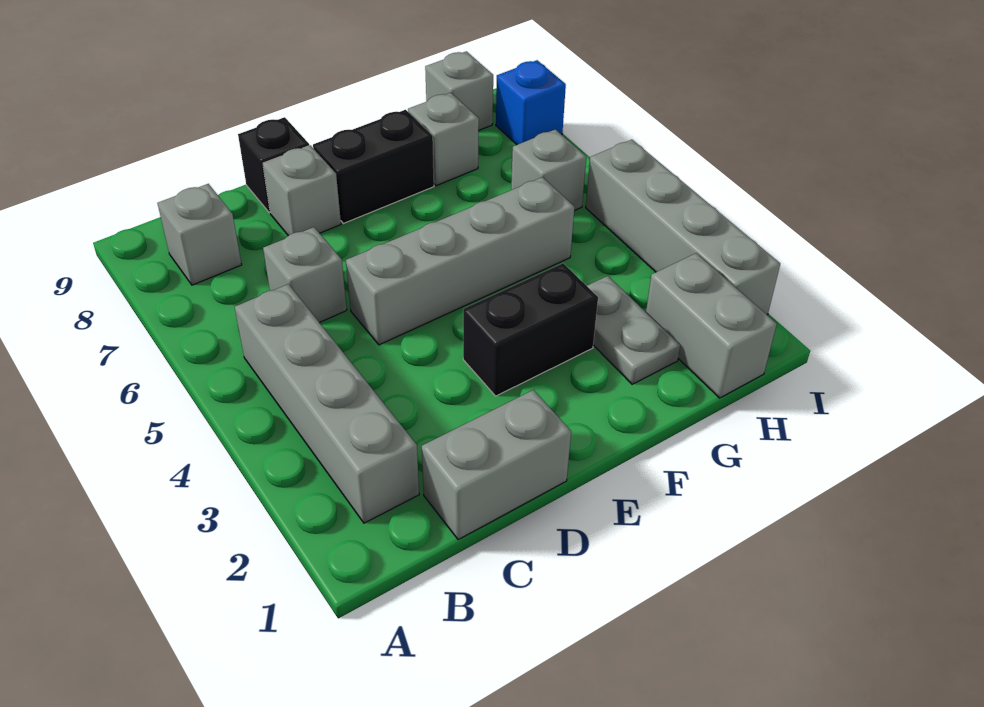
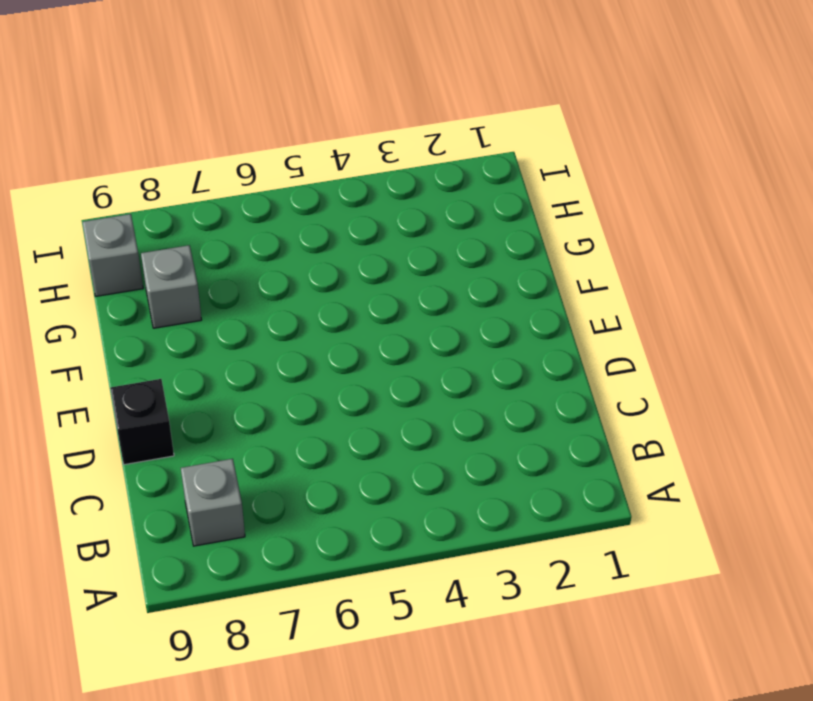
none -> grey 1x4 brick [235,284,419,523]
none -> grey 1x2 brick [422,390,571,540]
none -> grey 1x1 brick [263,227,347,323]

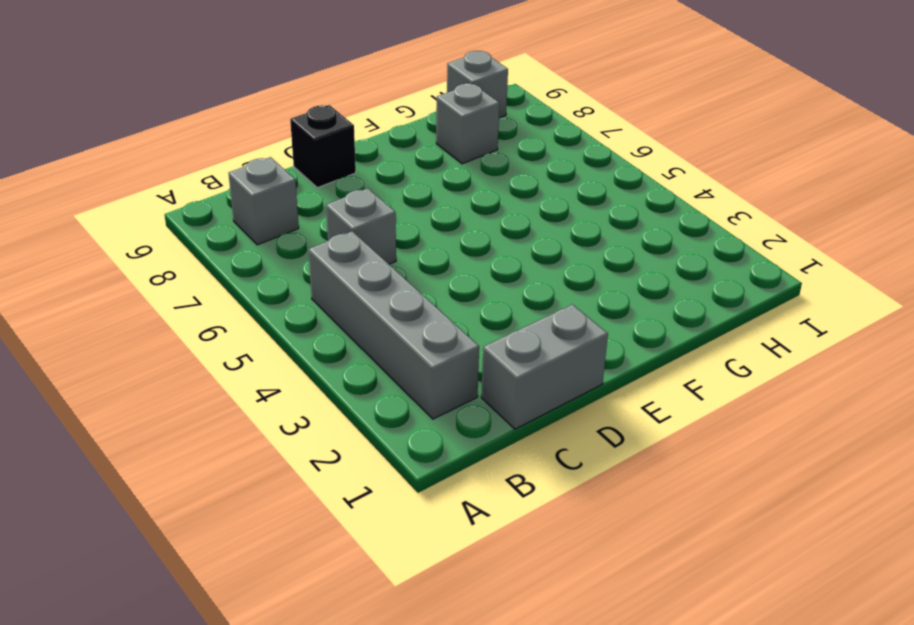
none -> grey 1x4 brick [346,177,574,345]
none -> grey 1x1 brick [263,145,341,236]
none -> black 1x2 brick [463,263,598,396]

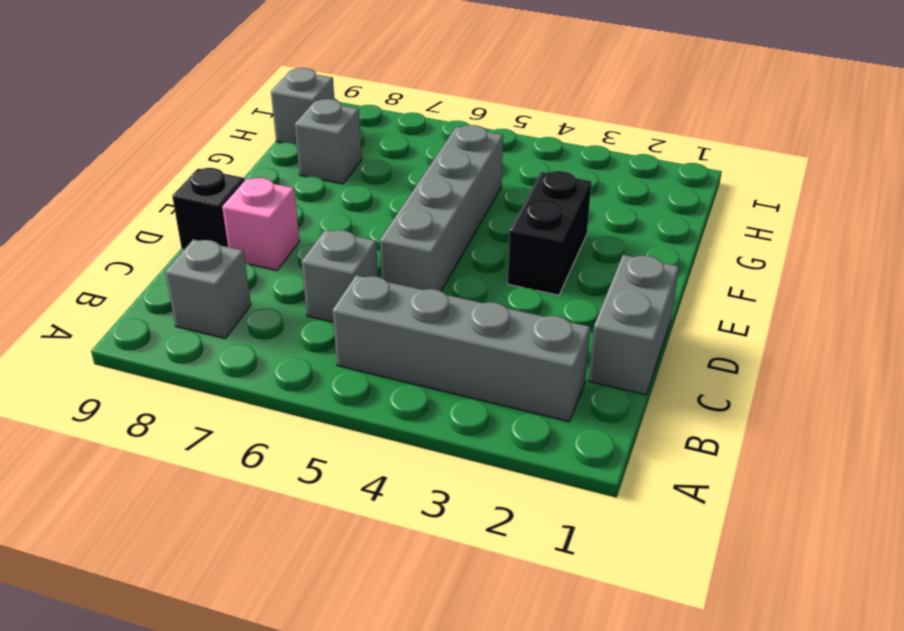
pink 1x1 brick [222,178,299,270] -> grey 1x1 brick [263,145,341,236]
none -> black 1x2 brick [313,110,434,223]
none -> grey 1x2 plate [587,276,680,384]
none -> grey 1x2 brick [646,253,777,398]

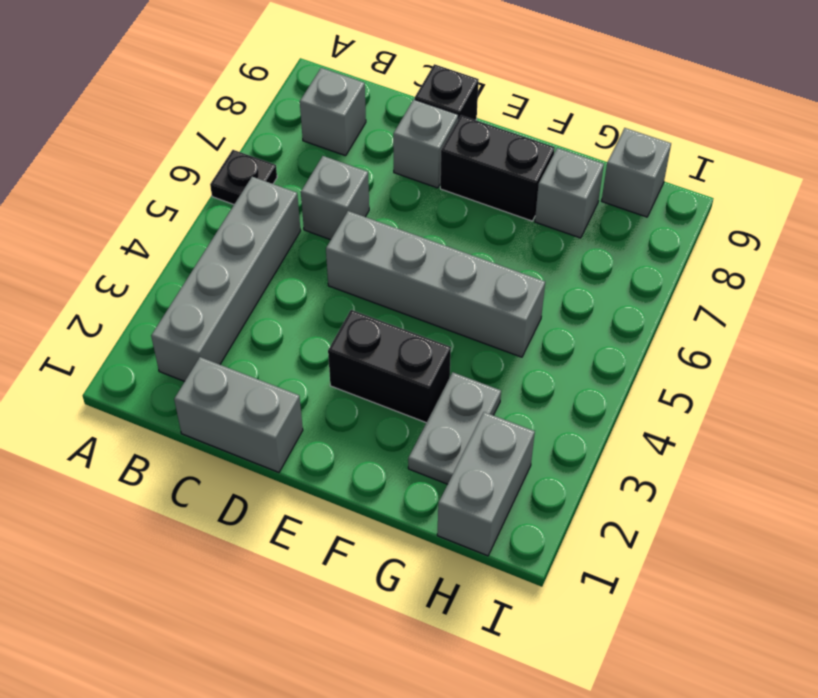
black 1x1 plate [210,150,277,204] -> none
none -> grey 1x1 brick [511,129,586,211]
none -> grey 1x4 brick [586,140,780,315]
none -> blue 1x1 brick [496,60,566,145]

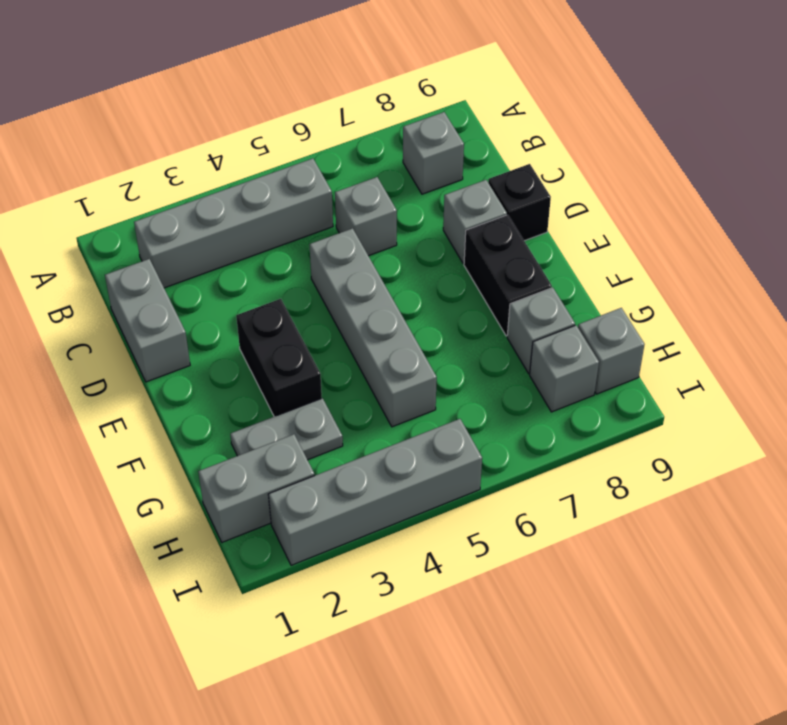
grey 1x1 brick [530,325,599,412] -> grey 1x1 brick moved to [511,129,586,211]
none -> blue 1x1 brick [496,60,566,145]

